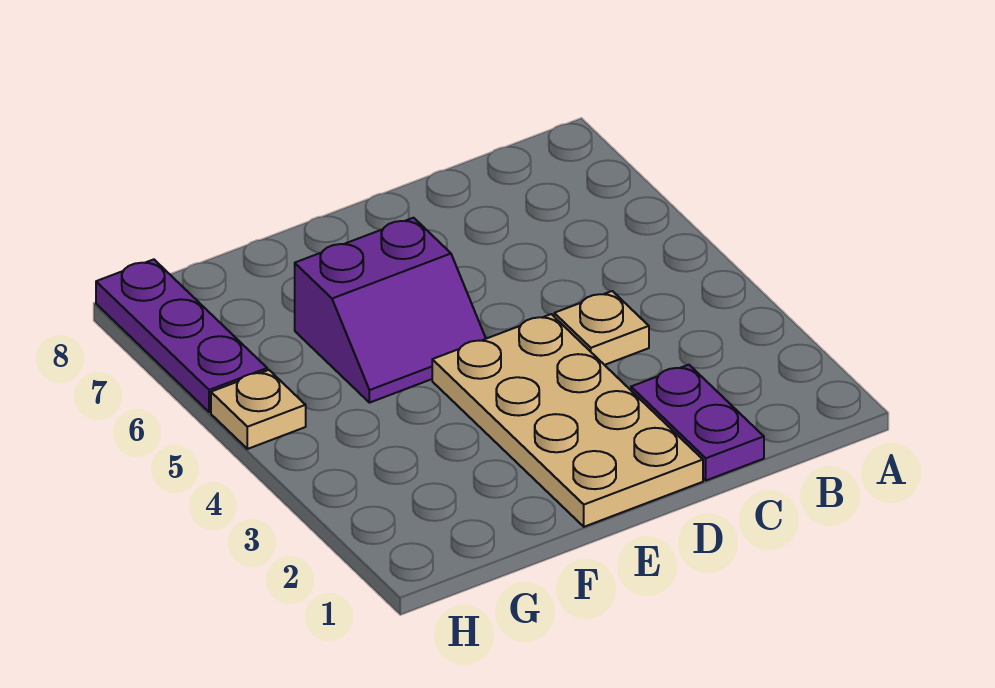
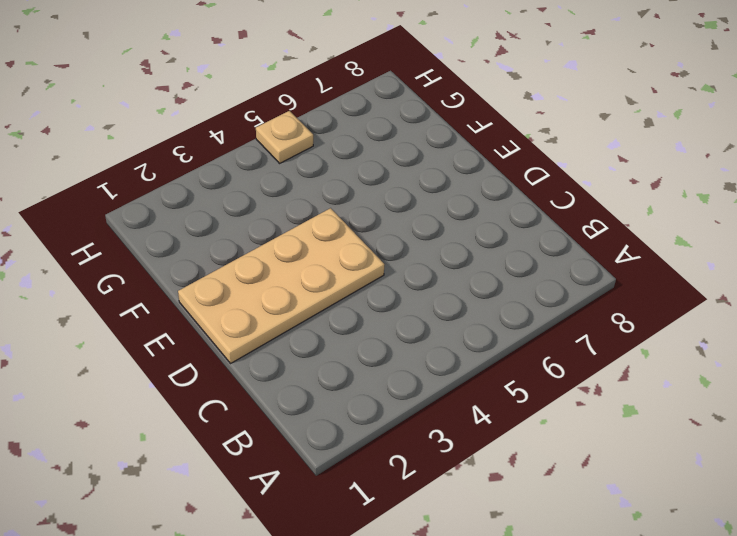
none -> purple 1x2 plate [631,365,764,480]
none -> tan 1x1 plate [554,291,649,365]

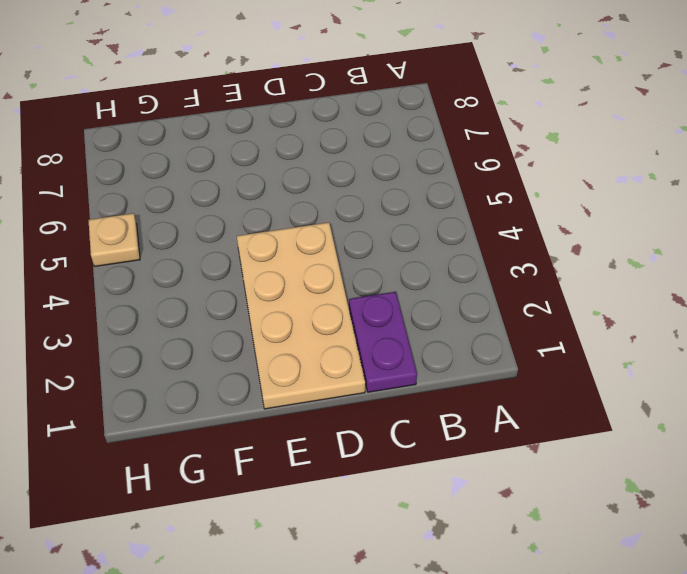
none -> tan 1x1 plate [554,291,649,365]
none -> purple 2x2 slope [295,218,486,403]

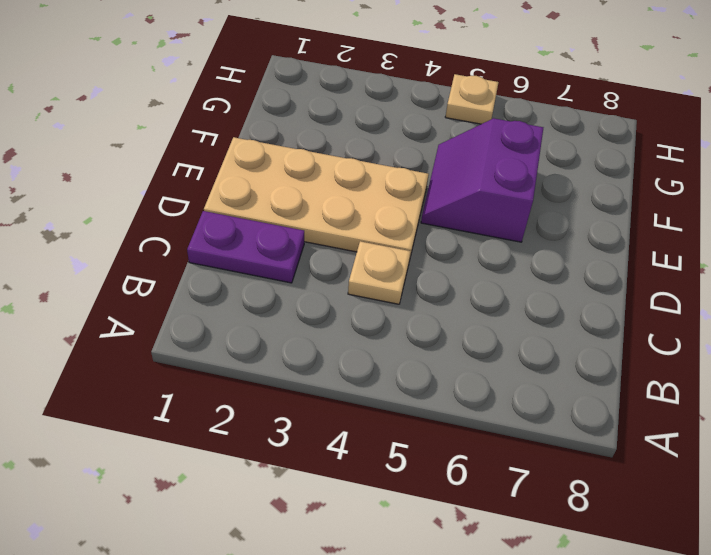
none -> purple 1x3 plate [96,259,267,412]

